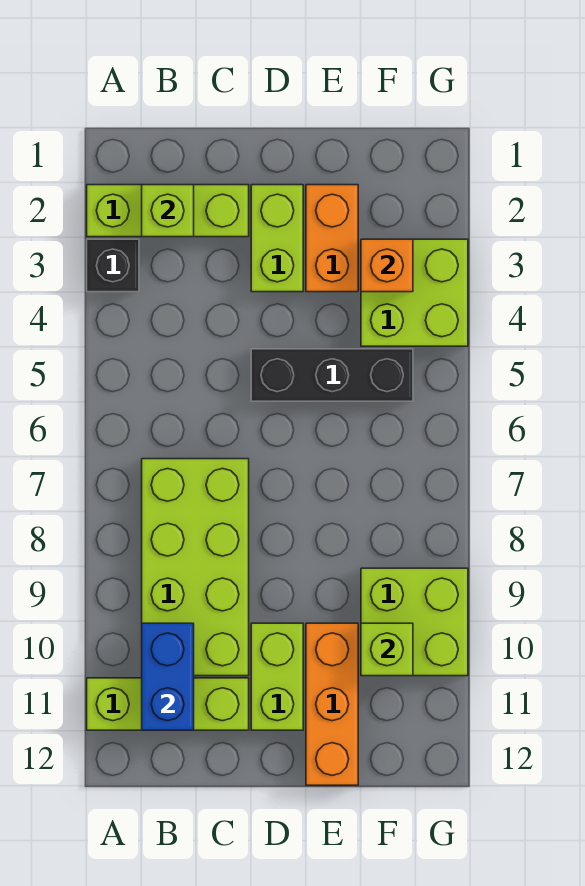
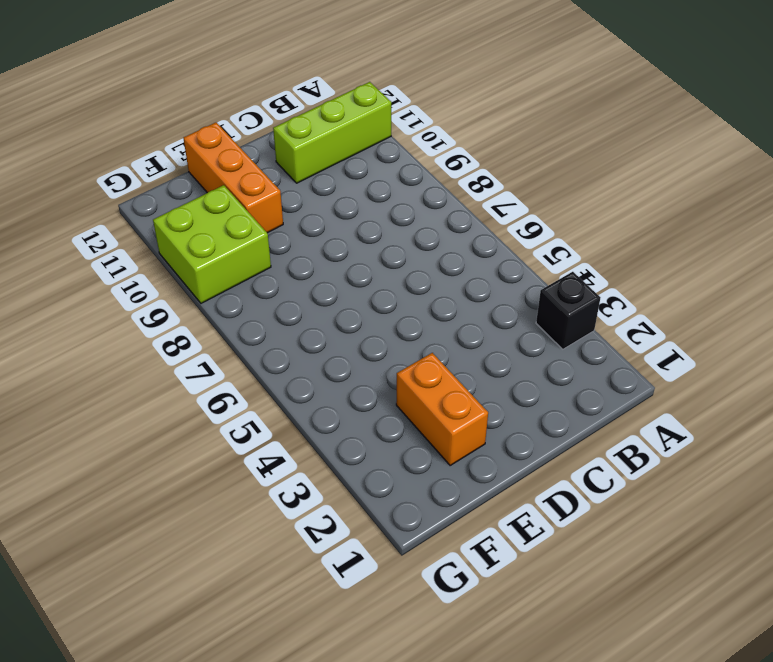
none -> lime 1x3 brick [87,185,249,237]
none -> lime 2x4 brick [142,459,249,676]
none -> lime 1x2 brick [251,185,303,292]

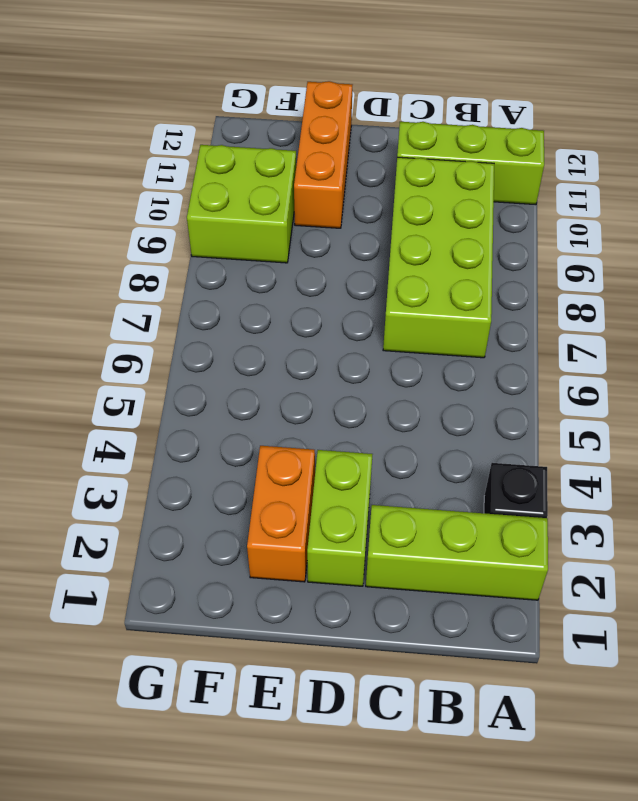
none -> black 1x3 brick [251,349,413,401]
none -> lime 1x2 brick [251,623,303,730]
none -> lime 2x2 brick [361,239,468,346]

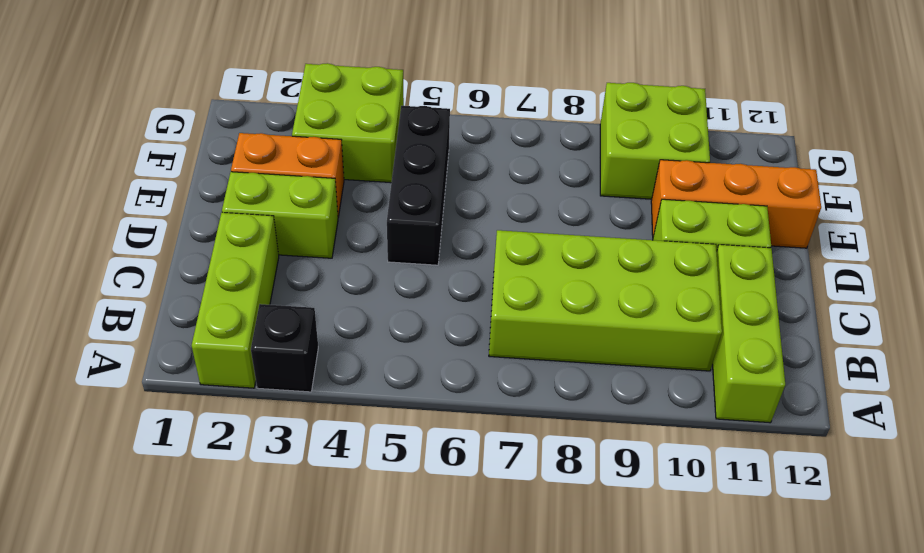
none -> lime 1x1 brick [142,185,194,237]
none -> blue 1x2 brick [142,623,194,730]
none -> orange 1x1 brick [361,239,413,292]

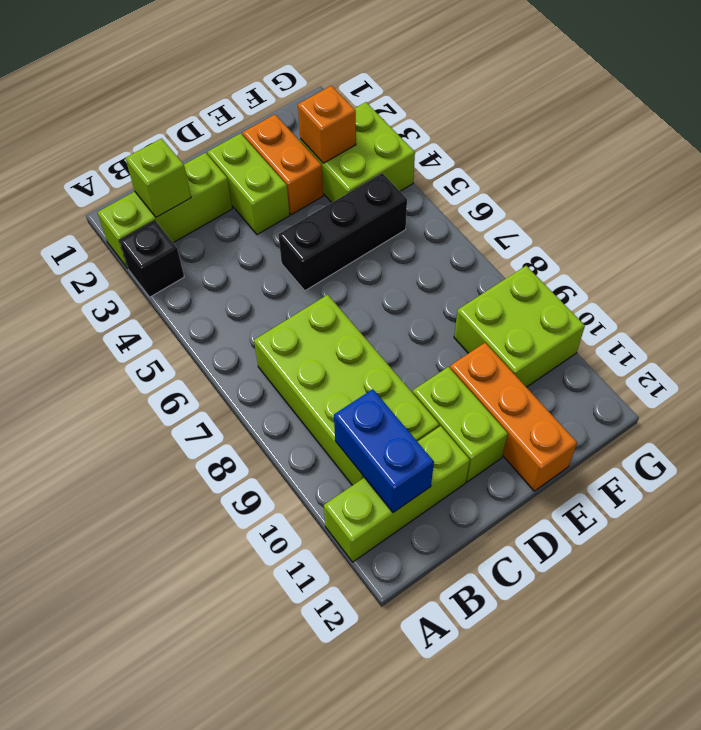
none -> lime 1x1 brick [361,623,413,676]

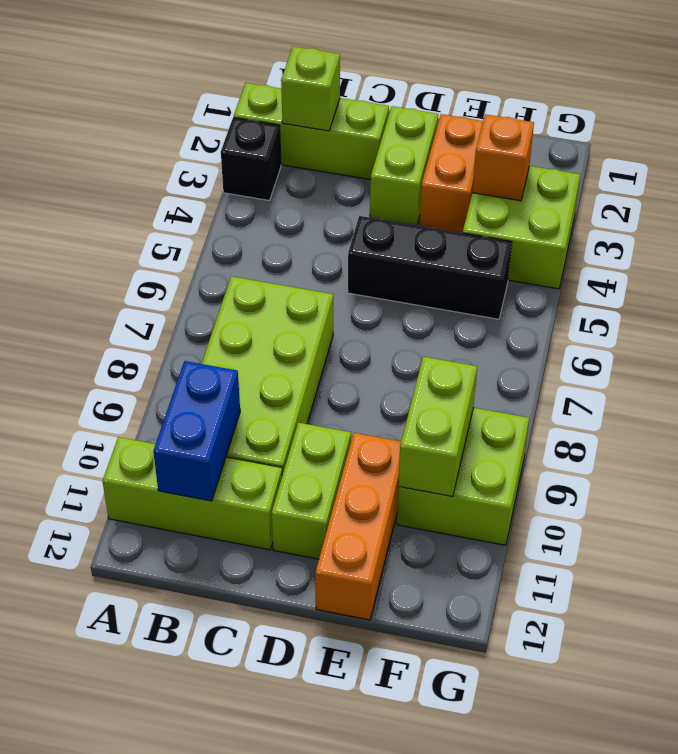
lime 1x2 brick [398,357,477,496] -> lime 1x1 brick [361,623,413,676]

